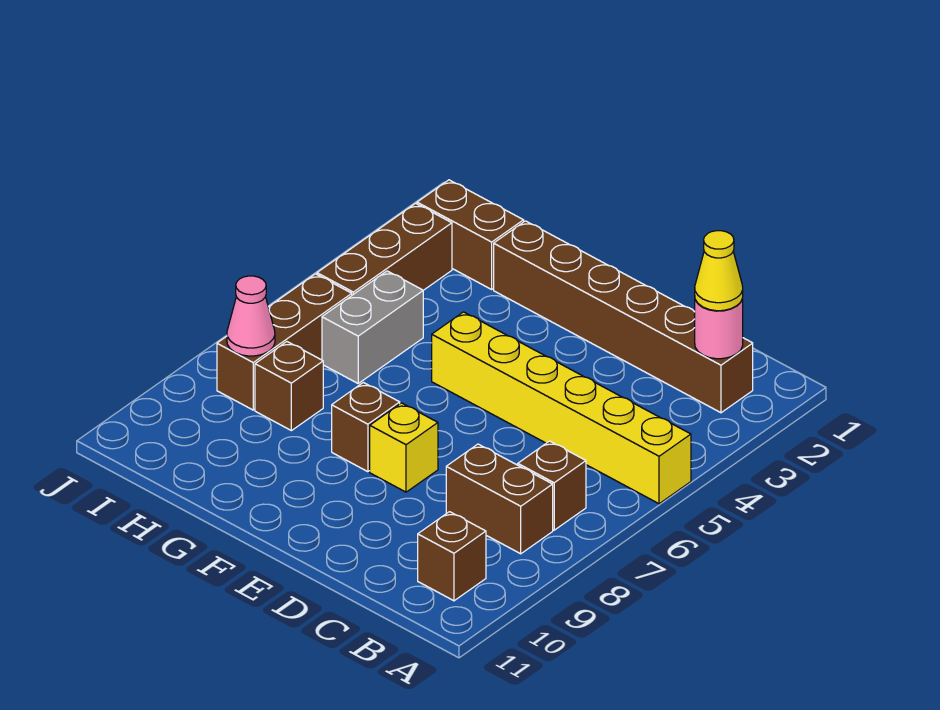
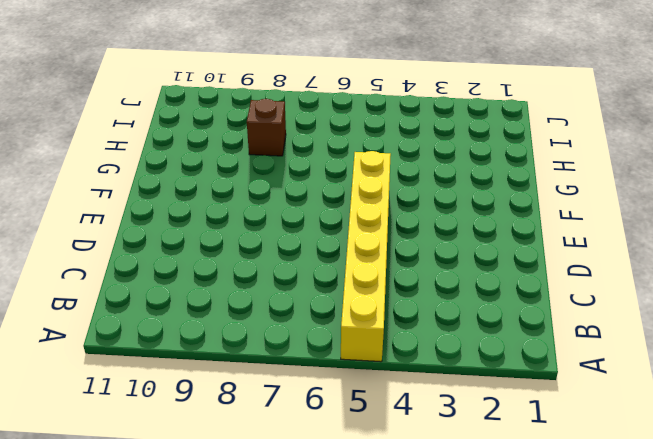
none -> brown 1x6 brick [494,221,753,413]
none -> brown 1x1 brick [518,441,586,530]
none -> brown 1x2 brick [446,444,553,554]

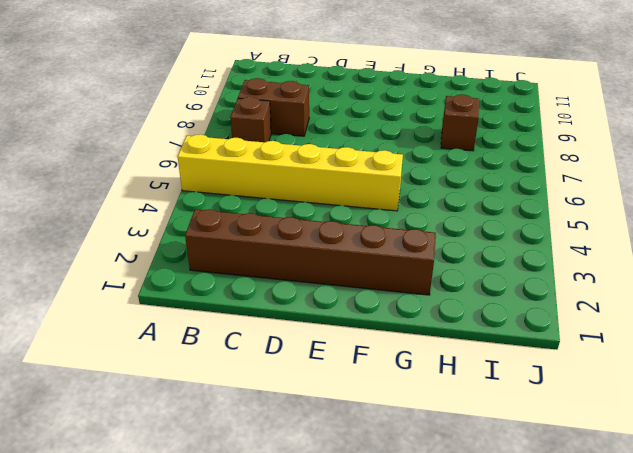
none -> brown 1x1 brick [418,512,486,601]
none -> yellow 1x1 brick [370,403,438,492]
none -> brown 1x1 brick [332,383,400,472]

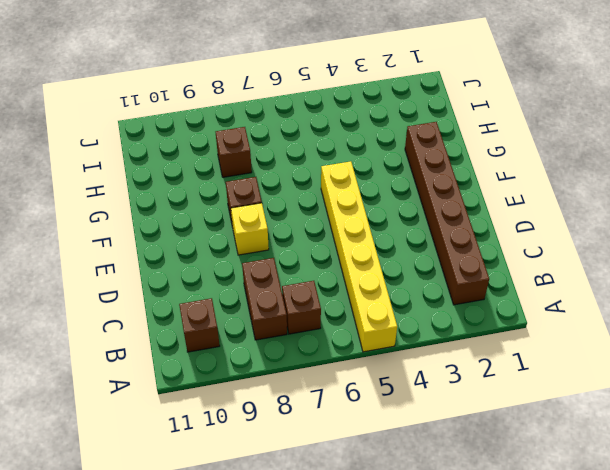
none -> brown 1x2 brick [417,180,524,289]
none -> grey 1x2 brick [322,271,423,383]
none -> brown 1x3 brick [317,203,452,295]

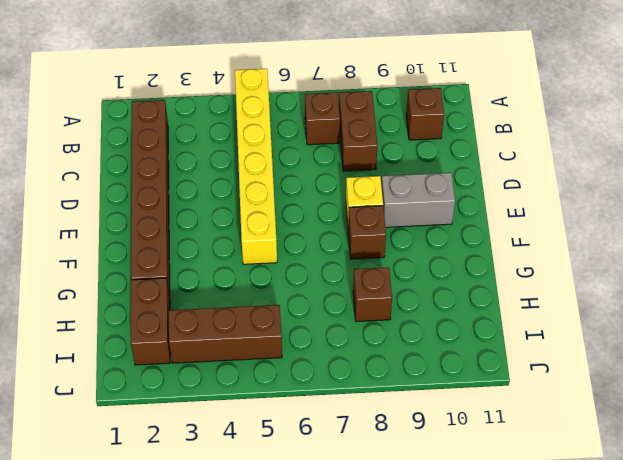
grey 1x2 brick [381,173,455,227] -> grey 1x2 brick moved to [322,271,423,383]
none -> brown 1x3 brick [217,274,352,410]
none -> pink 1x1 round brick [695,299,743,359]
none -> pink 1x1 cone [227,276,275,356]

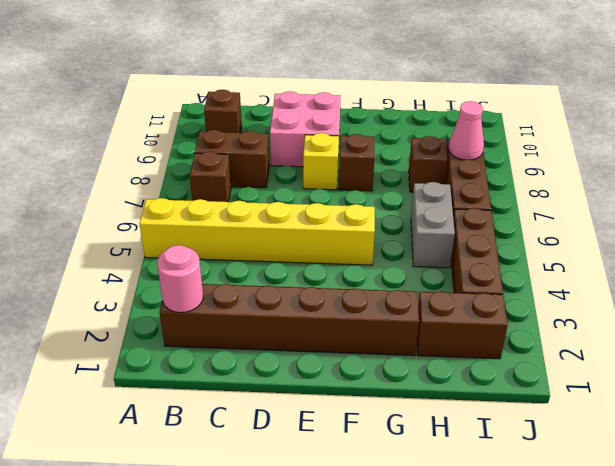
pink 2x2 brick [270,91,340,167] -> none
none -> yellow 1x1 cone [695,231,743,311]

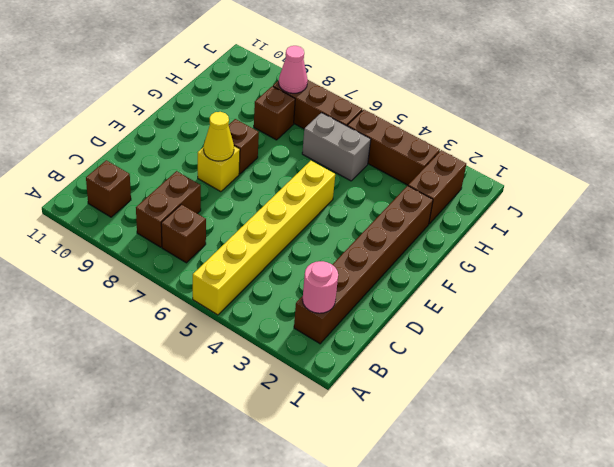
yellow 1x1 cone [204,112,234,161] -> yellow 1x1 cone moved to [695,231,743,311]

